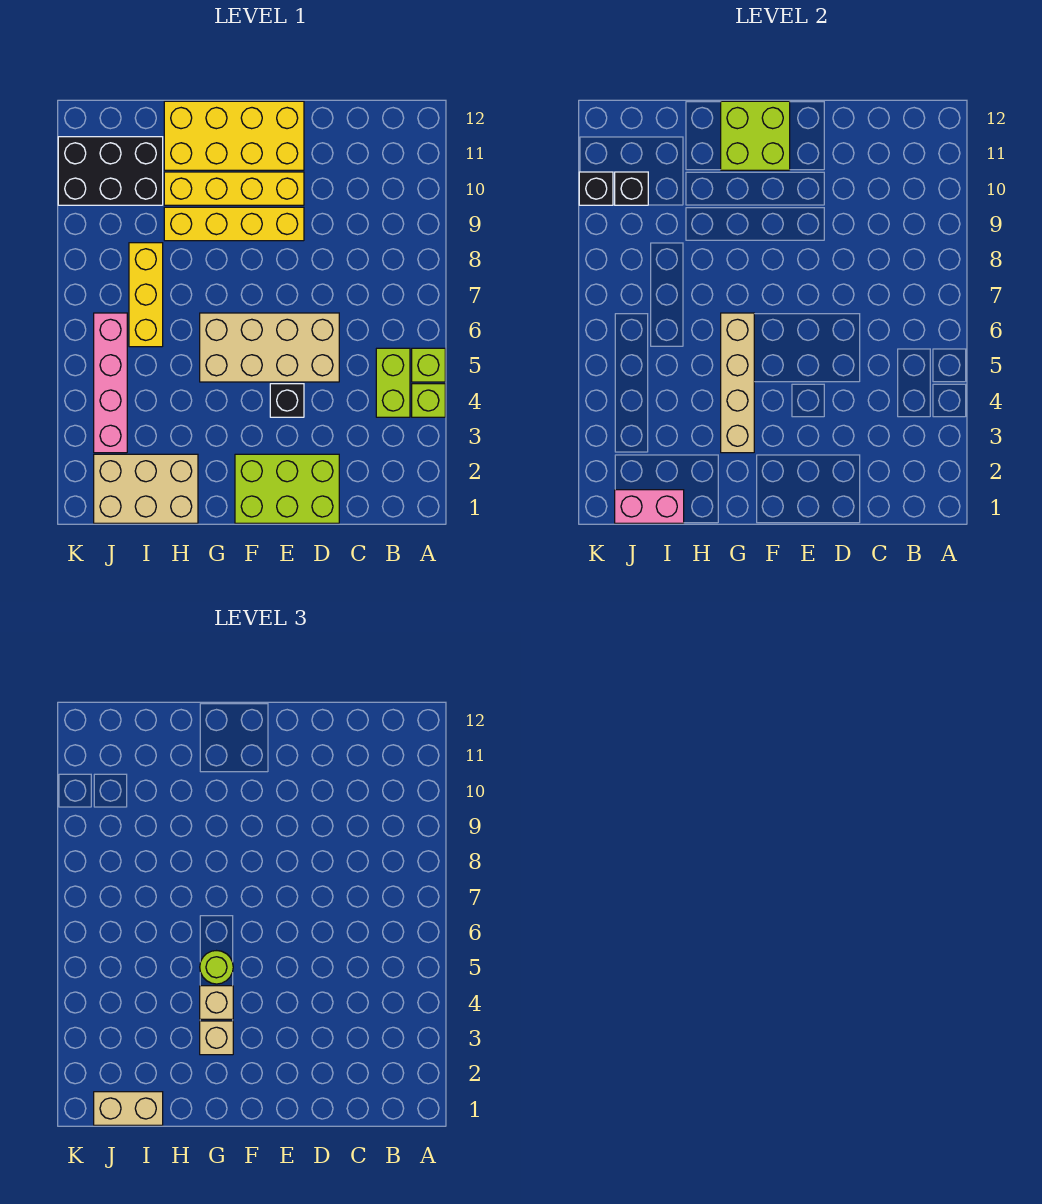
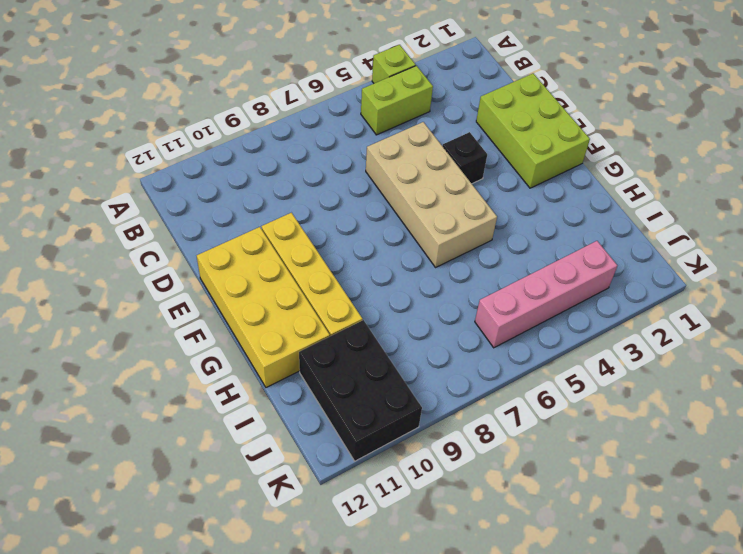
none -> lime 1x1 brick [412,348,445,382]
none -> yellow 1x4 brick [164,207,304,241]
none -> tan 2x3 brick [94,454,198,523]

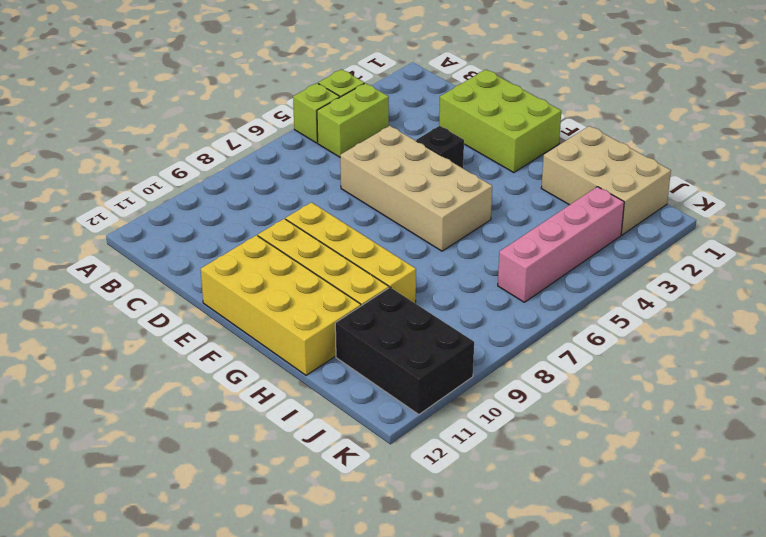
none -> yellow 1x3 brick [129,243,163,347]
none -> lime 2x2 brick [721,101,790,170]
none -> tan 1x4 brick [721,313,754,453]

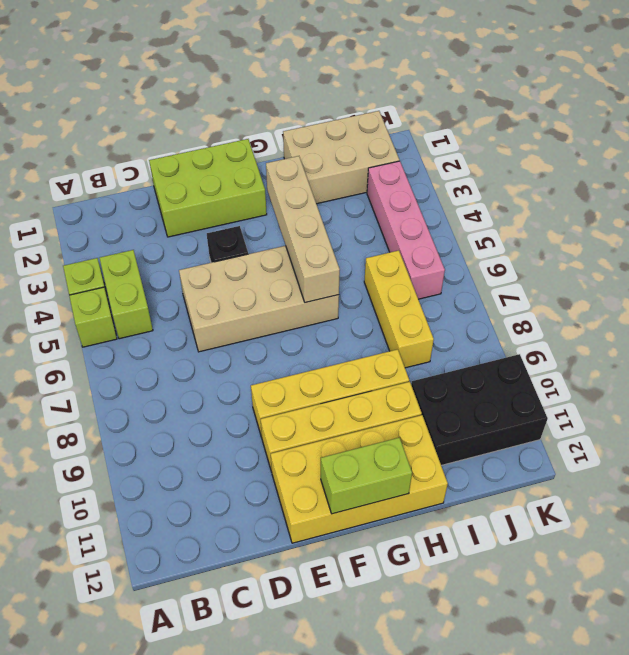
lime 1x2 brick [321,438,412,514] -> lime 2x2 brick [721,101,790,170]
none -> pink 1x2 brick [615,490,684,523]
none -> black 1x1 brick [615,172,648,205]
none -> black 1x1 brick [579,172,613,205]

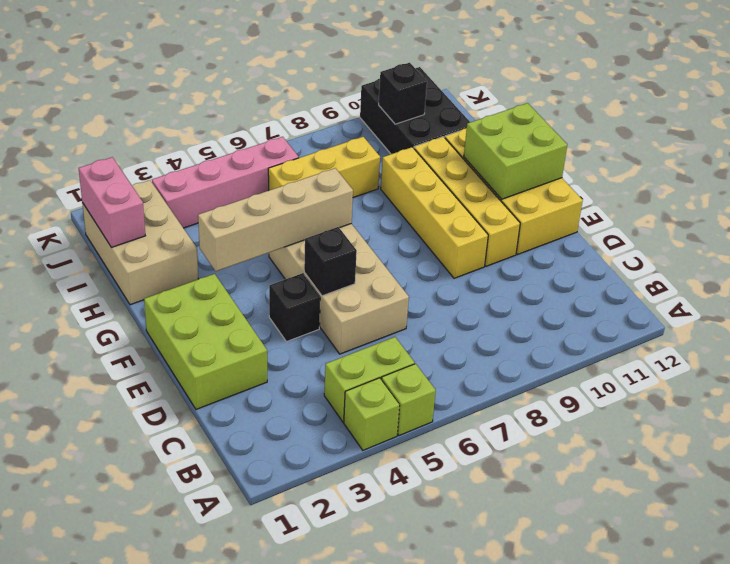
black 1x1 brick [304,227,357,296] -> black 1x1 brick moved to [579,172,613,205]
none -> tan 1x1 brick [200,1021,233,1055]
none -> tan 1x1 brick [200,986,233,1019]
none -> lime 1x1 round brick [200,951,233,984]

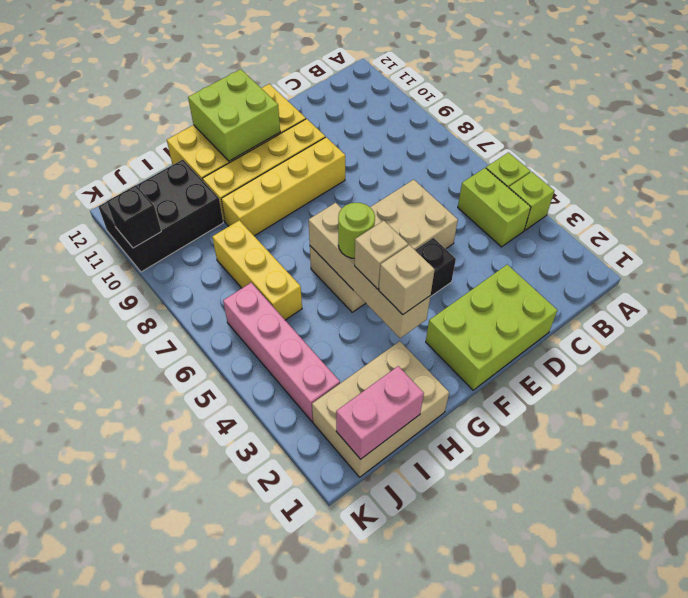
none -> black 1x1 brick [615,172,648,205]
none -> tan 1x2 brick [94,1092,163,1125]

